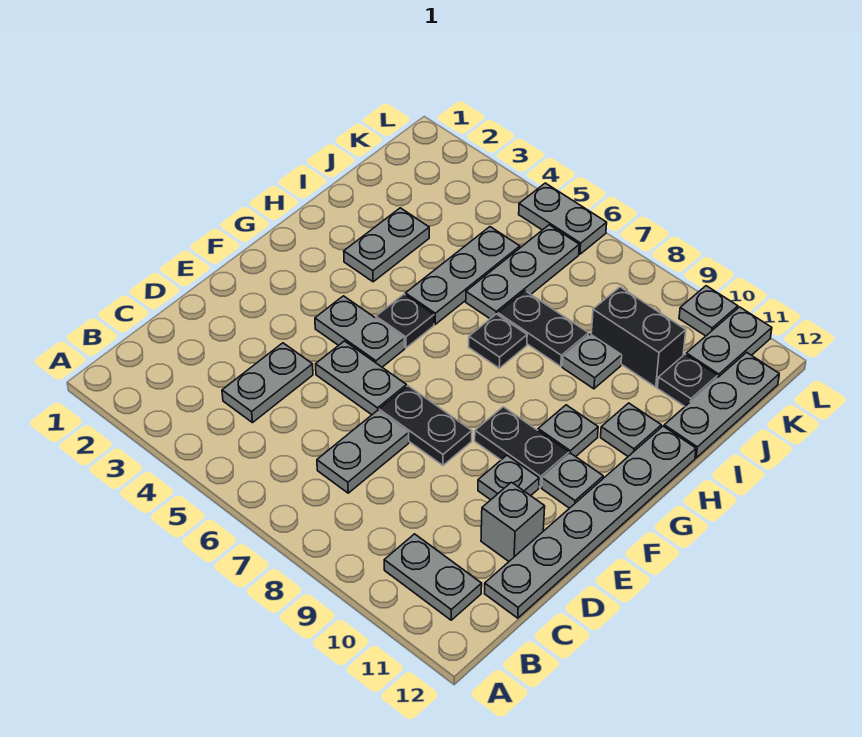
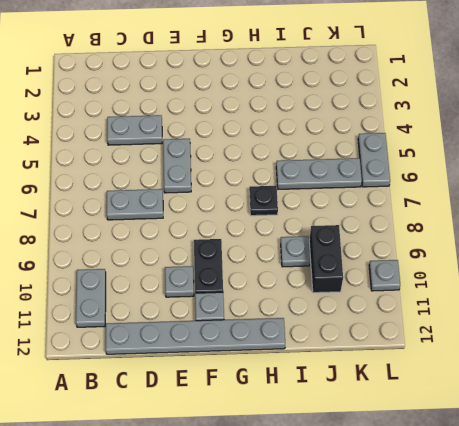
none -> grey 1x1 brick [481,482,545,561]
none -> black 1x2 plate [379,386,472,465]
none -> grey 1x2 plate [315,296,405,367]

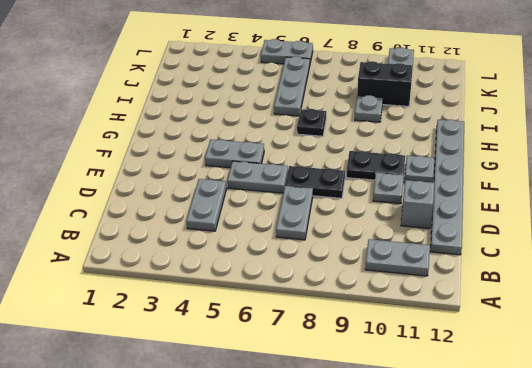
none -> black 1x1 plate [376,294,434,348]
none -> grey 1x1 plate [538,405,598,457]
none -> grey 1x2 plate [344,208,429,282]

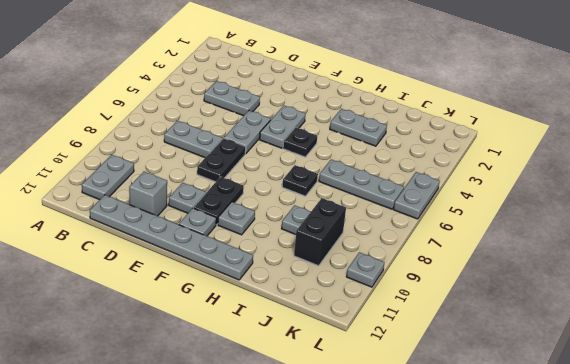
none -> grey 1x3 plate [405,227,520,324]
none -> grey 1x1 plate [601,403,661,456]
none -> black 1x2 plate [498,291,589,366]

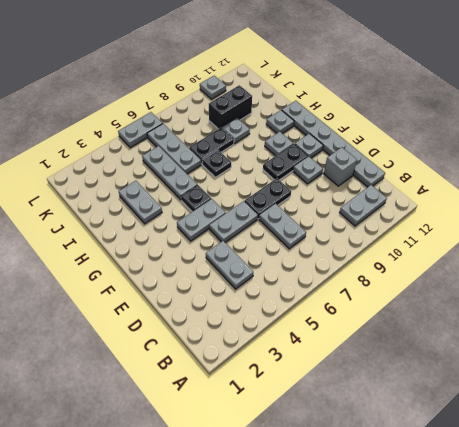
none -> grey 1x3 plate [664,352,779,458]
none -> black 1x1 plate [657,354,717,406]
none -> grey 1x2 plate [686,307,772,378]

